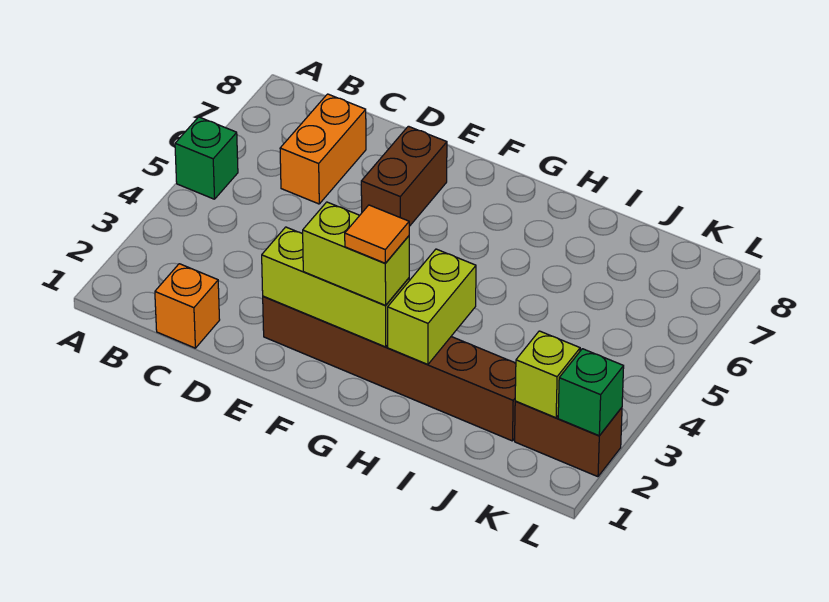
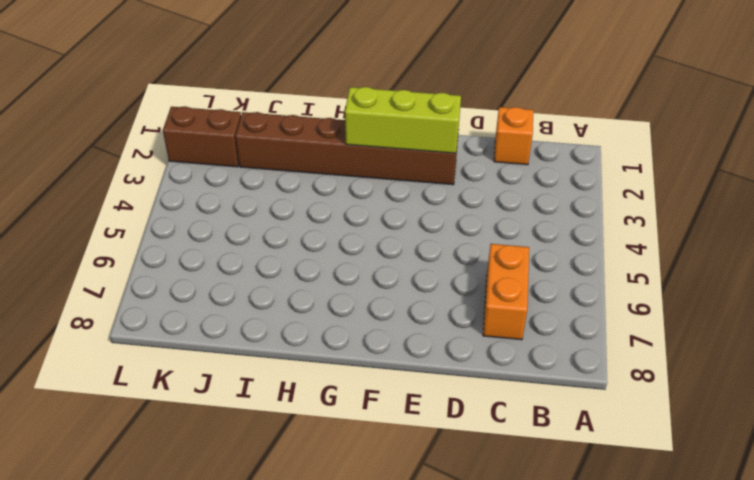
none -> green 1x1 brick [175,117,238,199]
none -> brown 1x2 brick [361,126,447,226]
none -> lime 1x2 brick [388,249,476,364]

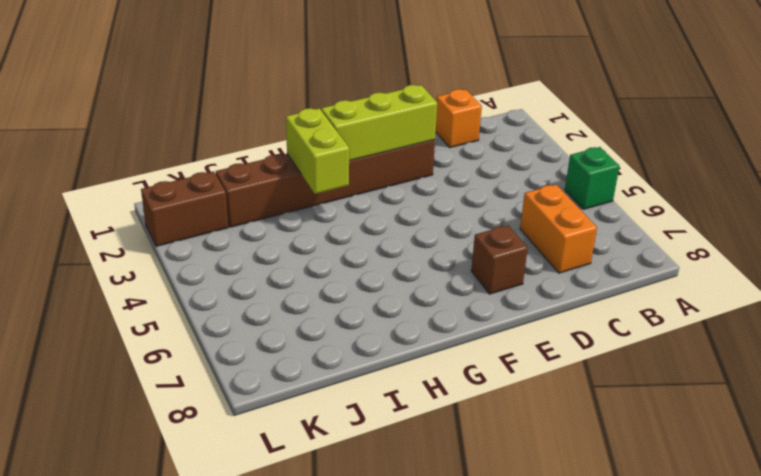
brown 1x1 brick [471,225,528,294] -> brown 1x2 brick [361,126,447,226]
none -> lime 1x1 brick [515,331,580,418]
none -> green 1x1 brick [558,349,624,436]
none -> lime 1x2 brick [303,202,409,306]

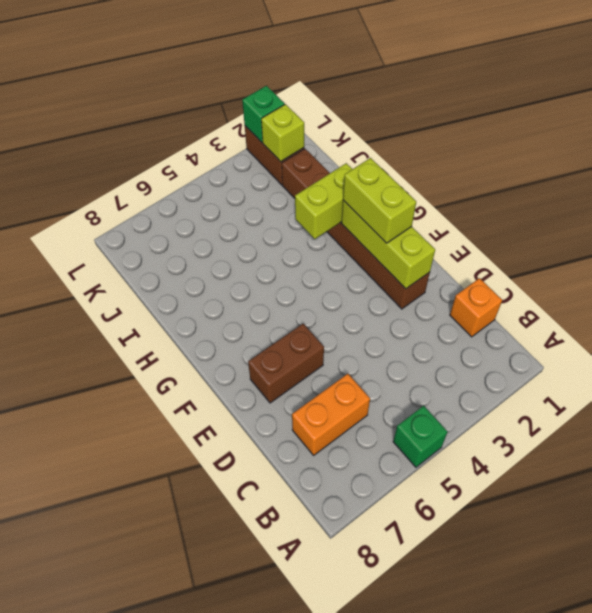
none -> orange 1x1 tile [345,205,409,263]

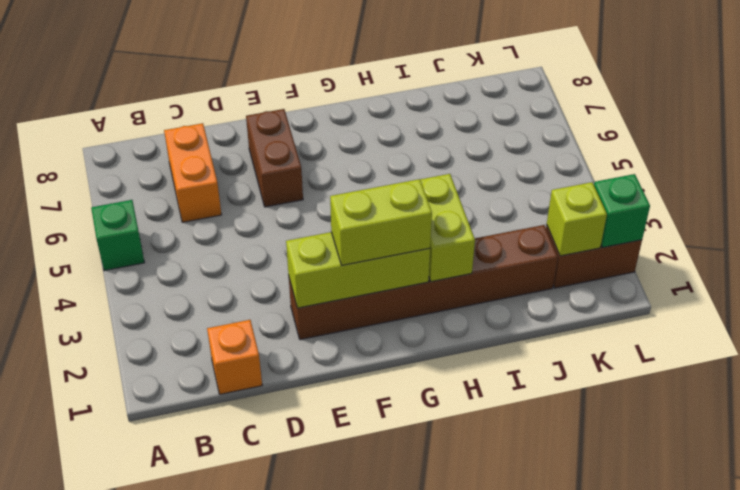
none -> orange 1x1 tile [345,205,409,263]

